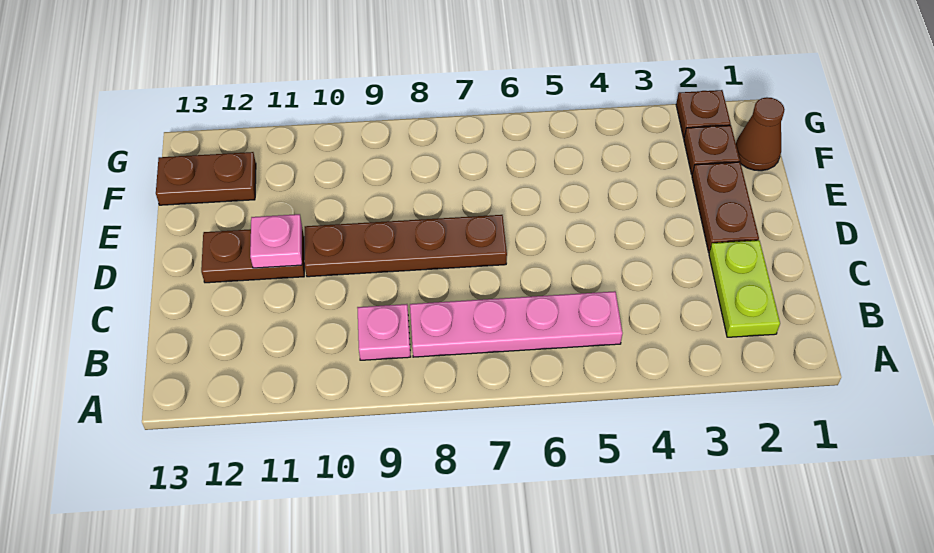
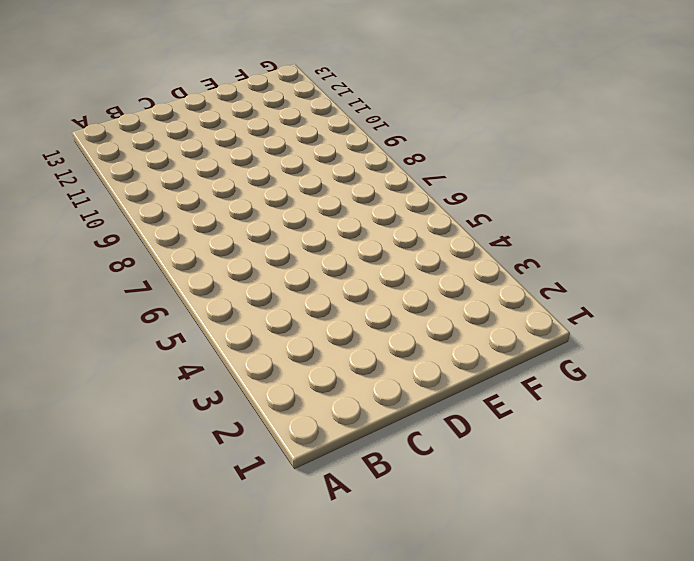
none -> lime 1x2 plate [709,240,780,337]
none -> pink 1x4 plate [410,291,623,357]

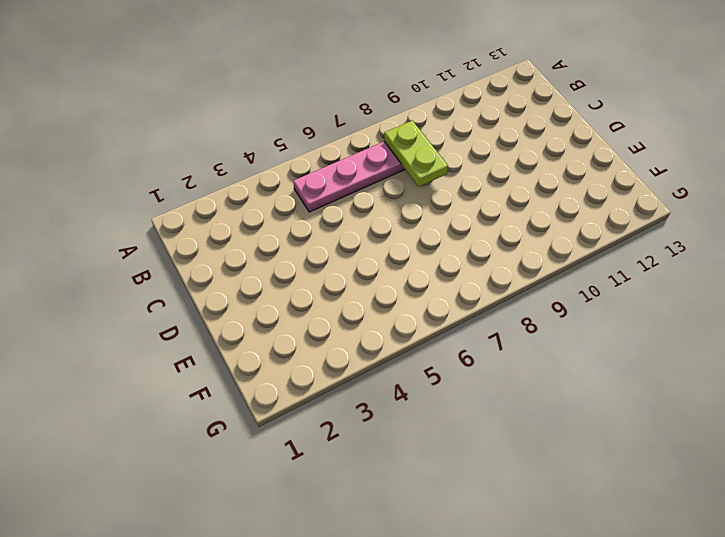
lime 1x2 plate [384,120,448,187] -> lime 1x2 plate moved to [709,240,780,337]
none -> pink 1x1 plate [357,304,411,360]
none -> brown 1x2 plate [692,162,759,252]

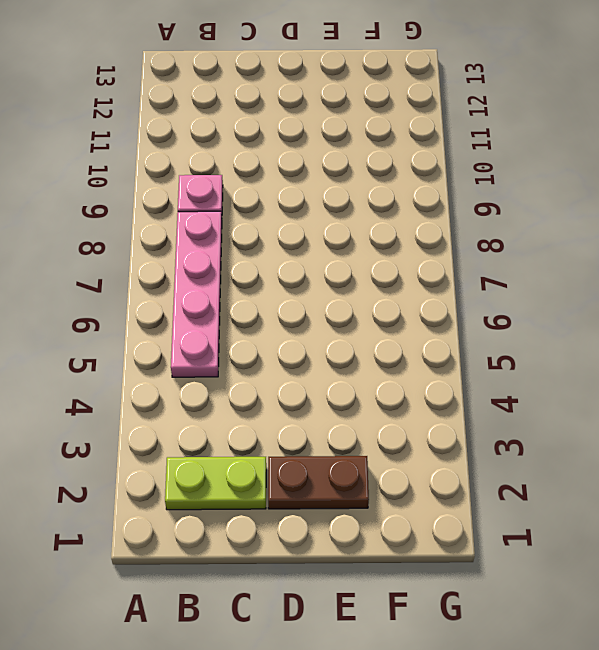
none -> brown 1x4 plate [305,215,507,277]
none -> brown 1x2 plate [201,229,304,283]

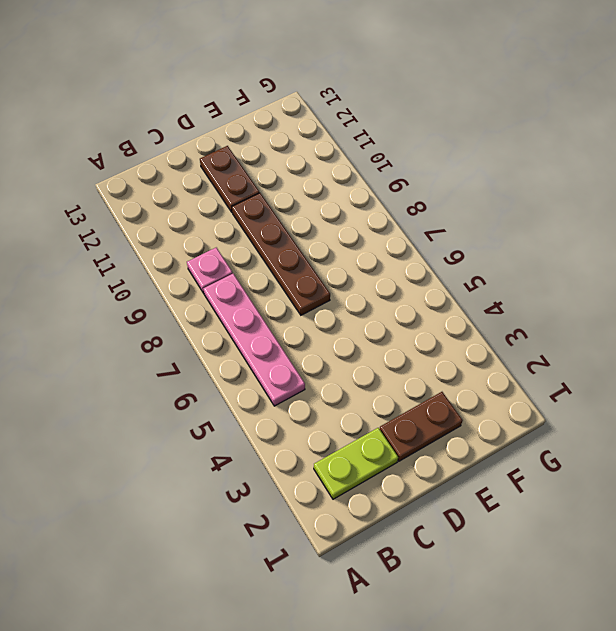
none -> brown 1x1 cone [736,97,785,171]
none -> brown 1x1 plate [684,125,740,174]

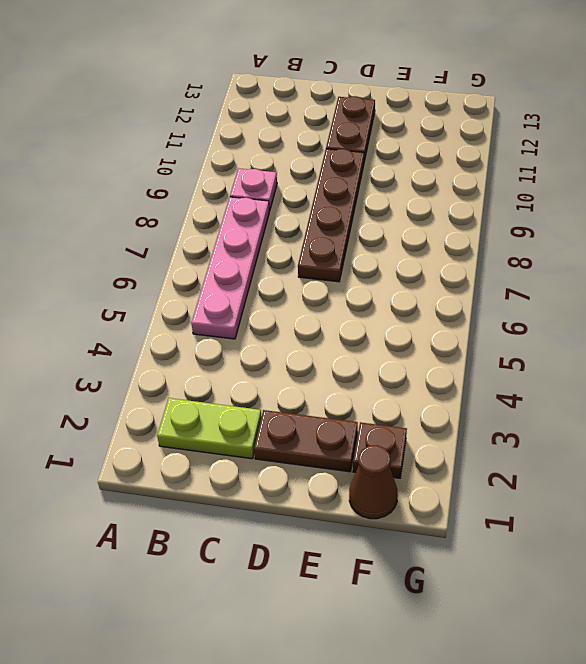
none -> brown 1x2 plate [156,152,256,205]
none -> brown 1x1 plate [676,90,731,138]

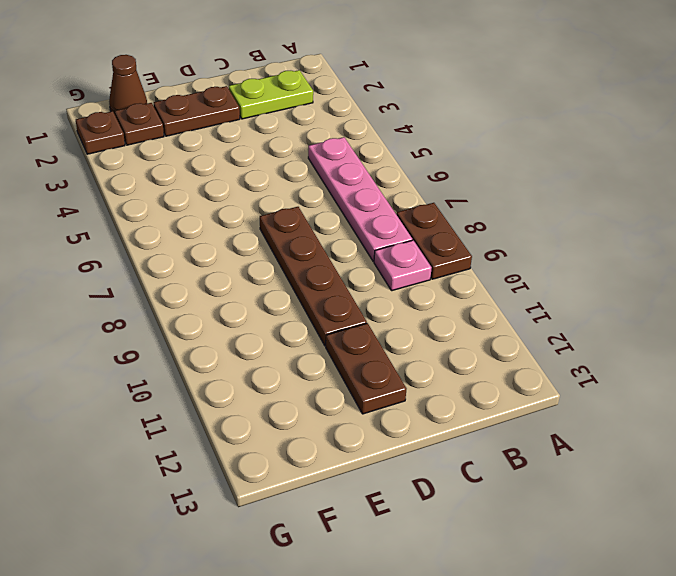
brown 1x2 plate [397,203,472,279] -> brown 1x2 plate moved to [156,152,256,205]
none -> pink 1x1 plate [250,214,302,268]

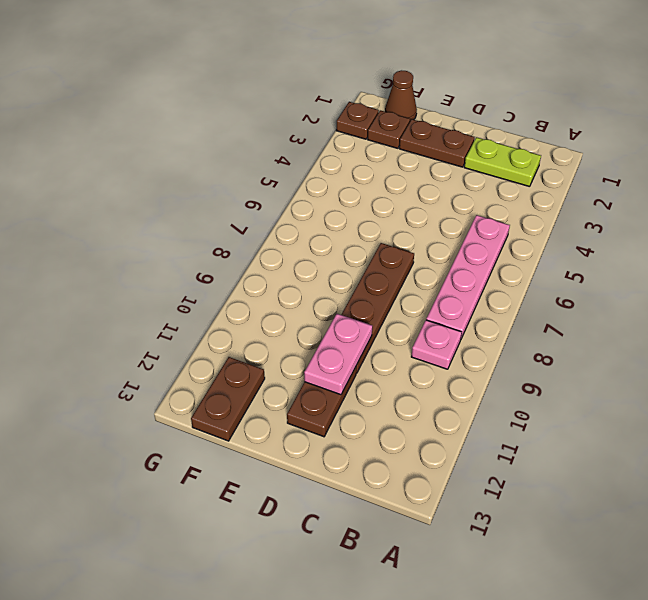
pink 1x2 plate [304,314,372,395] -> pink 1x1 plate [250,214,302,268]

